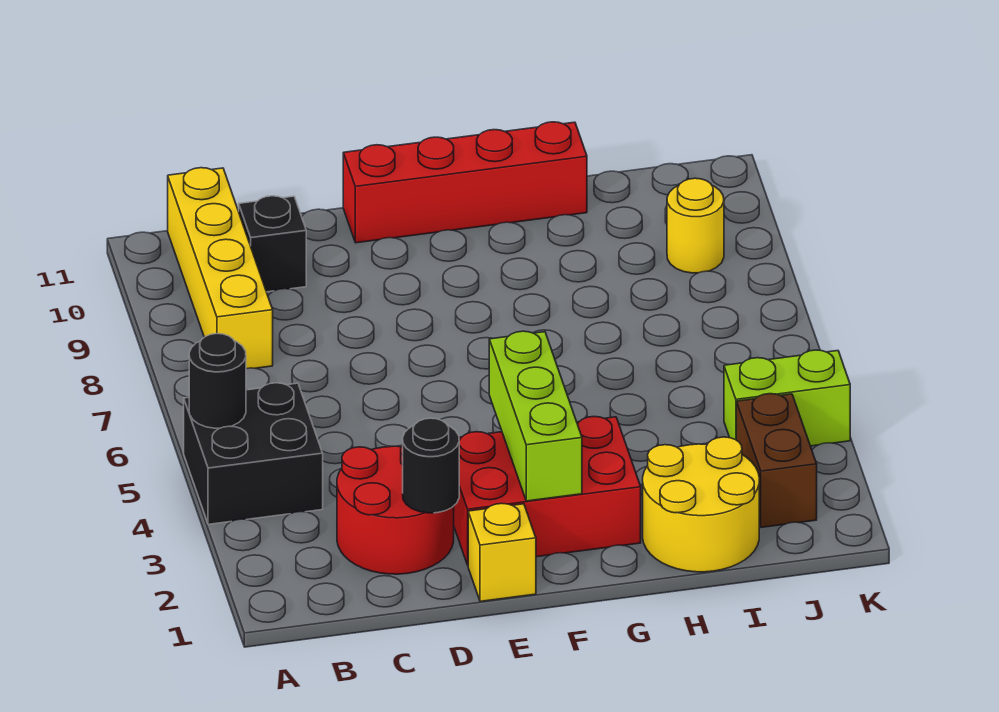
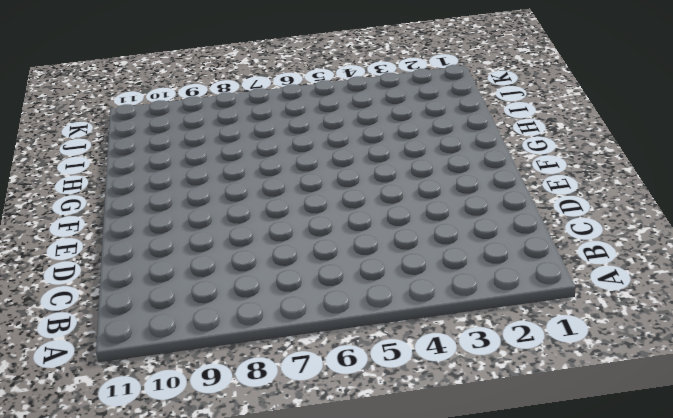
none -> black 2x2 brick [184,383,323,524]
none -> yellow 1x4 brick [168,168,273,369]
none -> red 2x2 round brick [337,446,454,574]

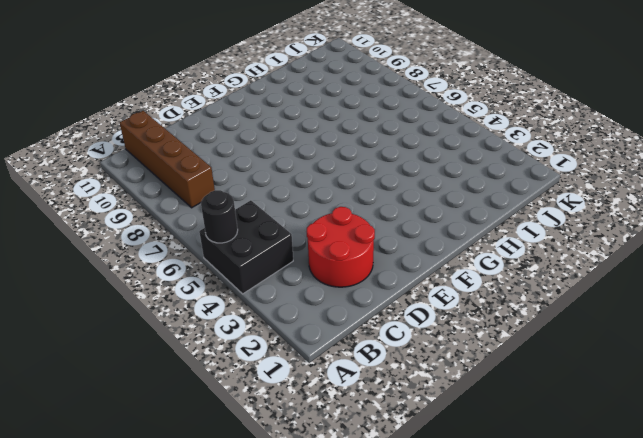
brown 1x4 brick [120,111,215,208] -> yellow 1x4 brick [168,168,273,369]
none -> black 1x1 brick [239,196,306,292]
none -> yellow 1x1 brick [468,503,536,602]
none -> red 2x3 brick [454,416,641,565]

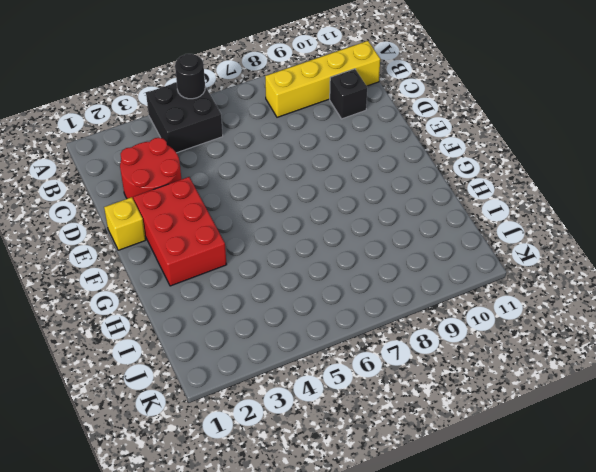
none -> red 1x4 brick [343,122,587,243]
none -> yellow 2x2 round brick [643,437,759,572]
none -> brown 1x2 brick [736,394,817,527]

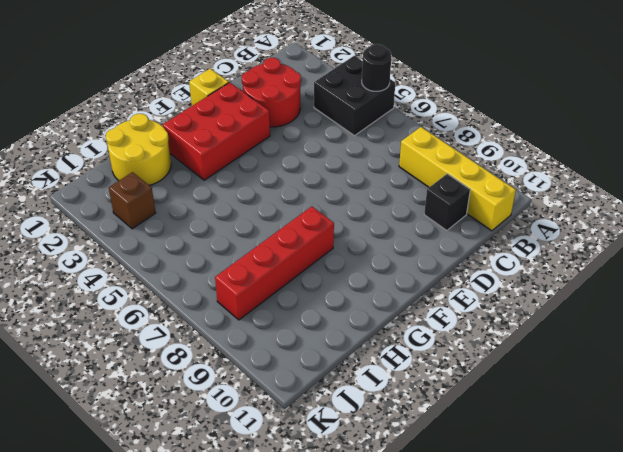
red 1x4 brick [215,207,334,320] -> red 1x4 brick moved to [343,122,587,243]
brown 1x1 brick [109,172,156,229] -> brown 1x2 brick [736,394,817,527]
none -> lime 1x2 brick [724,350,850,446]
none -> yellow 1x1 round brick [667,178,724,273]
none -> black 1x1 round brick [403,418,459,513]

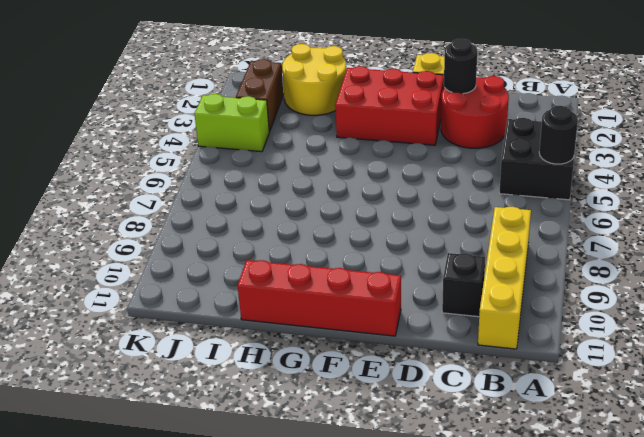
none -> yellow 1x1 round brick [667,178,724,273]
none -> lime 1x3 brick [489,331,582,501]

